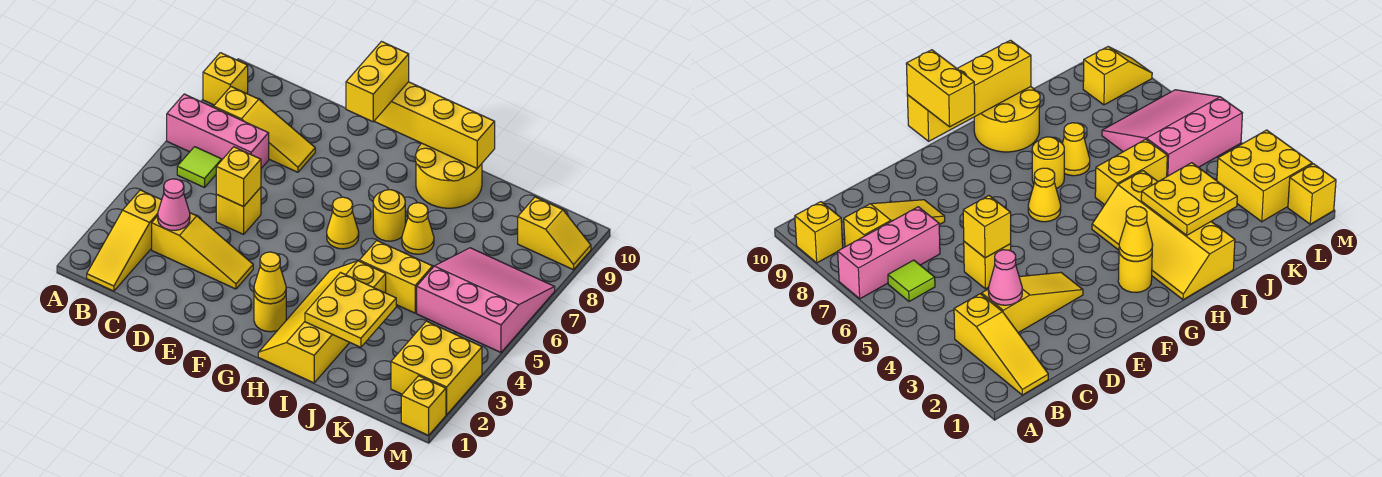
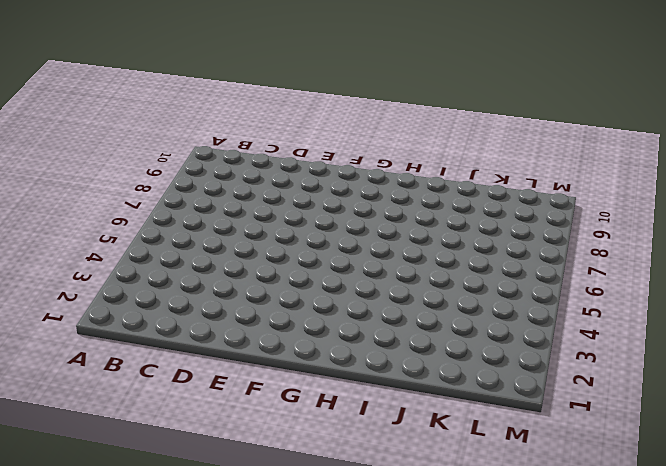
none -> pink 1x3 brick [167,94,269,168]
none -> yellow 1x1 brick [203,53,248,105]
none -> yellow 1x3 slope [87,190,162,291]

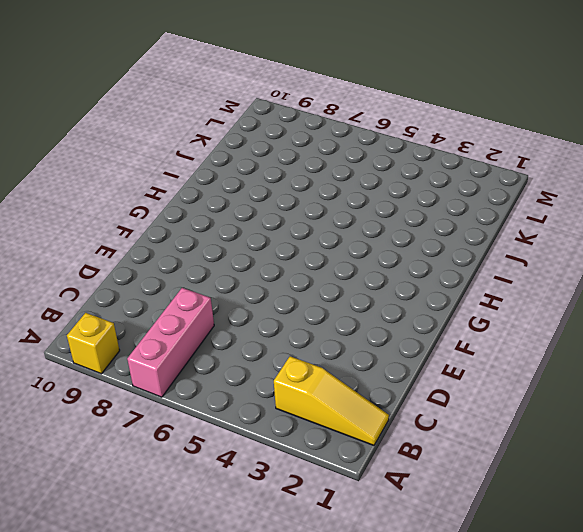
none -> lime 1x1 tile [177,147,222,188]
none -> yellow 1x3 slope [214,87,315,172]
none -> yellow 1x3 slope [152,213,253,289]

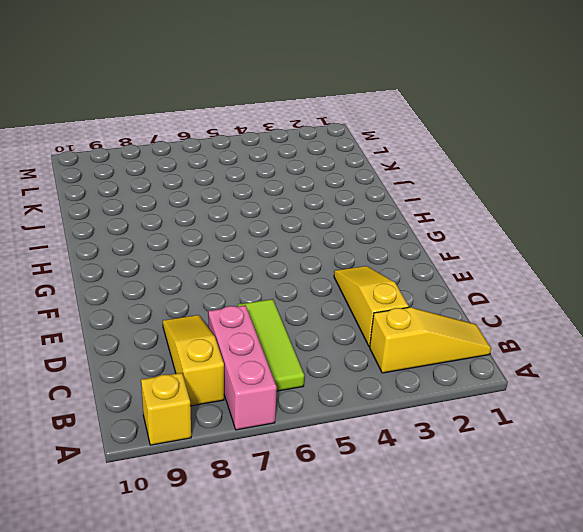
lime 1x3 tile [238,299,304,391] -> lime 1x1 tile [177,147,222,188]
none -> yellow 1x1 brick [216,187,261,234]
none -> yellow 1x1 round brick [254,295,286,332]
none -> yellow 1x1 cone [327,197,359,249]

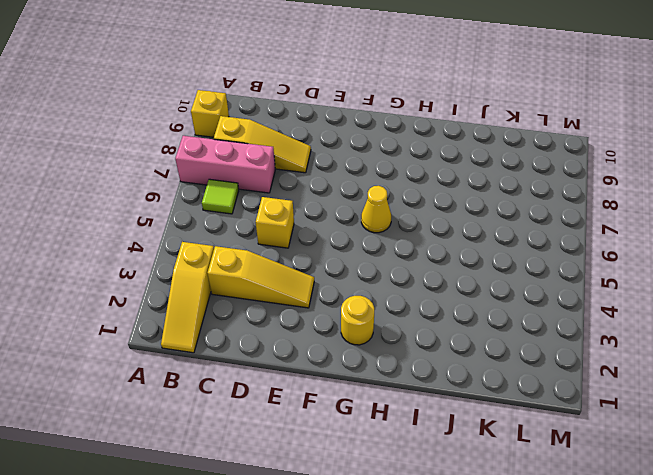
none -> yellow 2x4 slope [258,261,386,383]
none -> yellow 1x1 round brick [373,190,405,241]
none -> yellow 2x2 round brick [415,143,482,208]

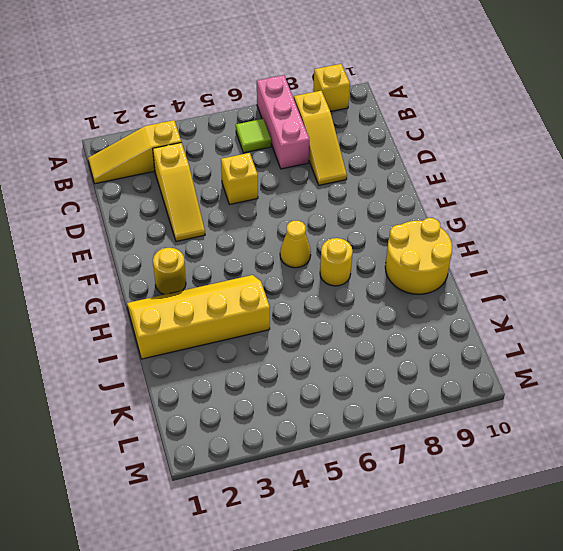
none -> yellow 1x2 brick [359,241,433,313]
none -> yellow 1x1 cone [402,203,434,254]
none -> pink 3x3 slope [417,248,555,352]

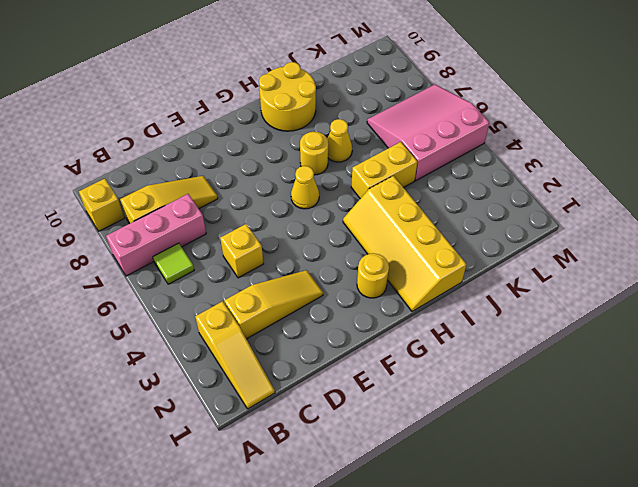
none -> yellow 2x2 brick [391,321,482,415]
none -> yellow 1x2 slope [518,197,591,270]
none -> yellow 1x1 brick [401,376,446,435]

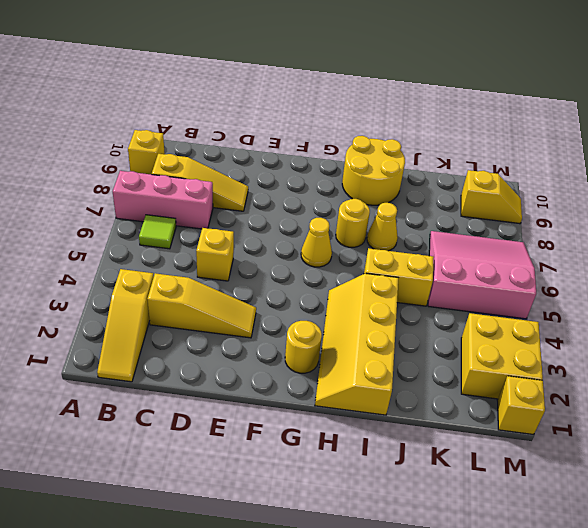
none -> pink 1x1 cone [158,179,190,230]
none -> yellow 1x1 brick [216,147,261,207]
none -> yellow 1x4 brick [374,82,495,168]

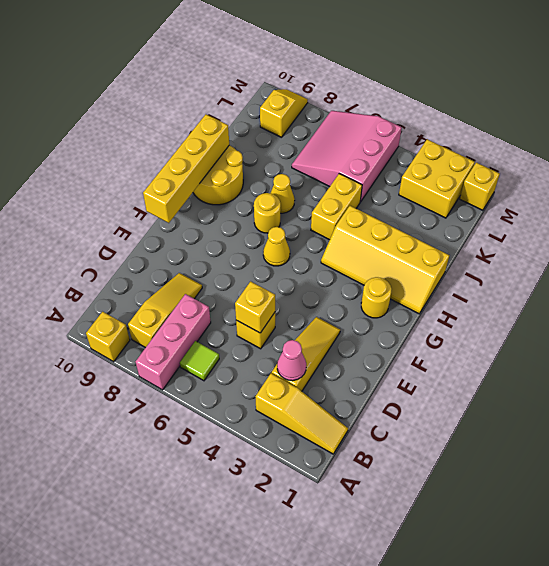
none -> yellow 1x1 cone [254,252,286,304]
none -> yellow 2x2 plate [305,273,396,347]
none -> yellow 1x2 brick [346,42,409,122]

